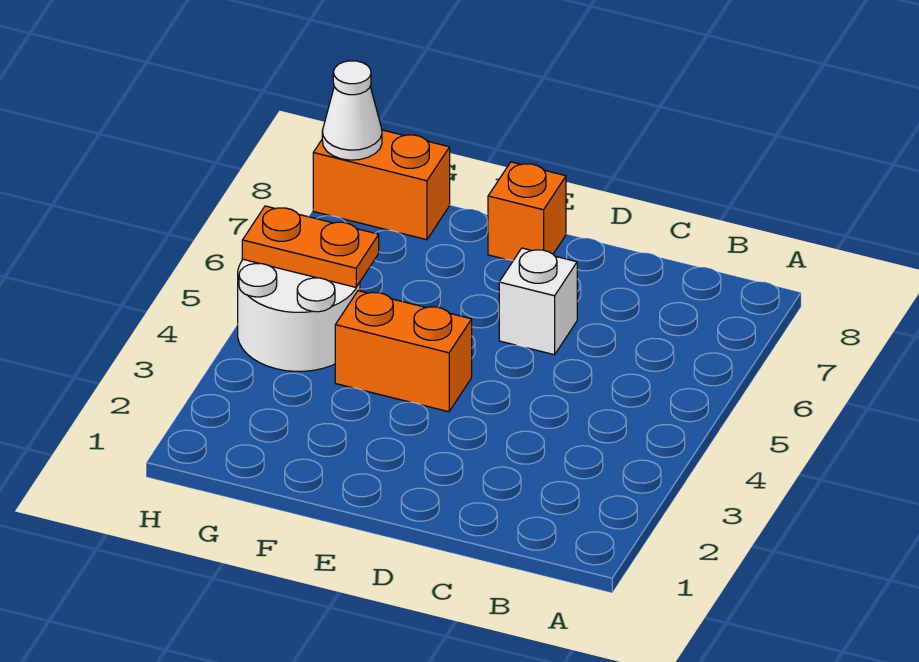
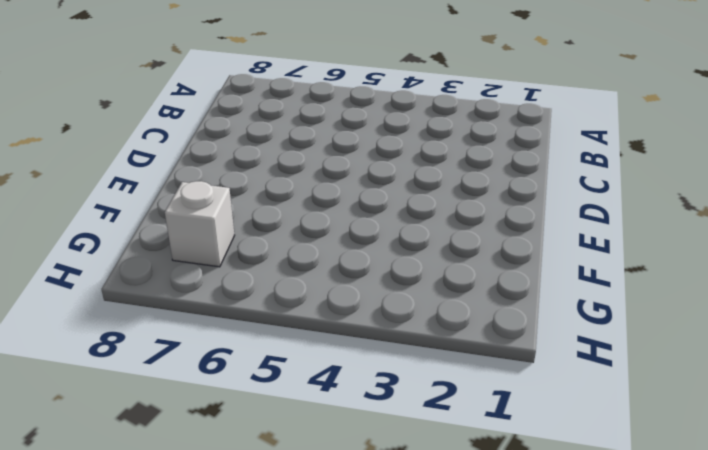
white 1x1 brick [165,181,235,267] -> white 1x1 brick moved to [499,248,577,355]
none -> orange 1x2 brick [335,291,472,412]
none -> orange 1x1 brick [488,162,566,261]

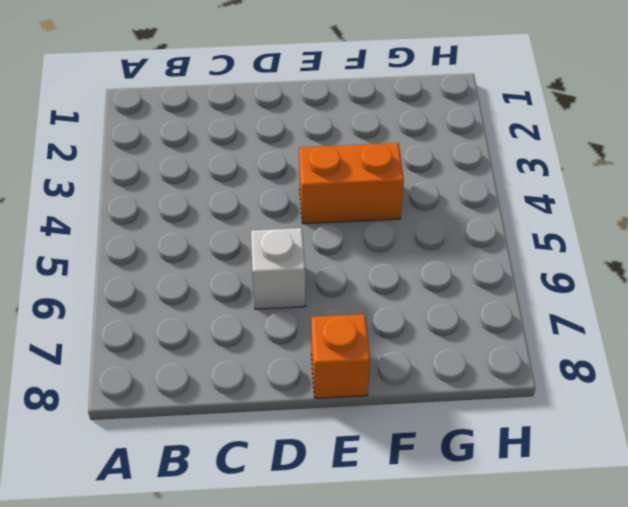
none -> white 2x2 round brick [238,259,360,371]
none -> orange 1x2 brick [313,130,450,240]

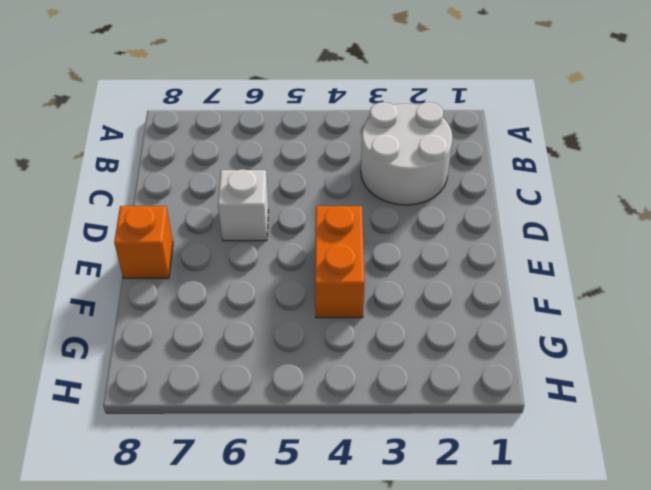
white 2x2 round brick [361,102,452,205] -> white 2x2 round brick moved to [238,259,360,371]
none -> orange 1x2 brick [313,130,450,240]
none -> orange 1x2 plate [242,206,379,287]

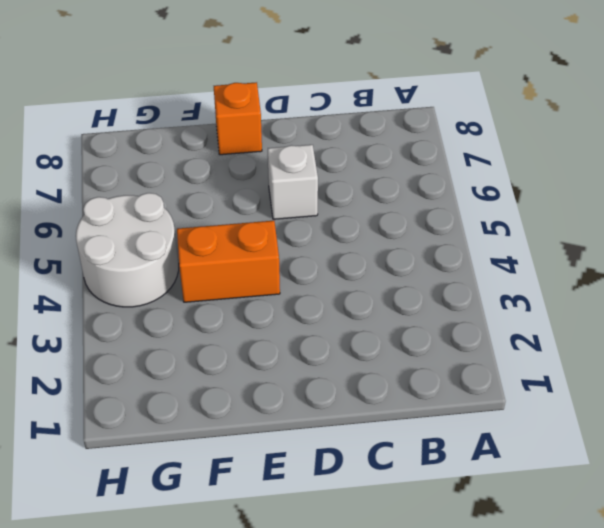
none -> orange 1x2 brick [313,130,450,240]
none -> orange 1x2 plate [242,206,379,287]

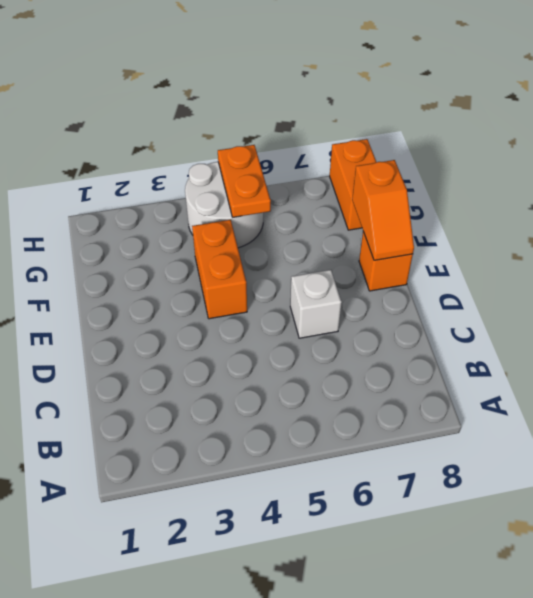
orange 1x2 slope [352,160,414,260] -> none
none -> white 1x1 cone [322,61,382,160]

